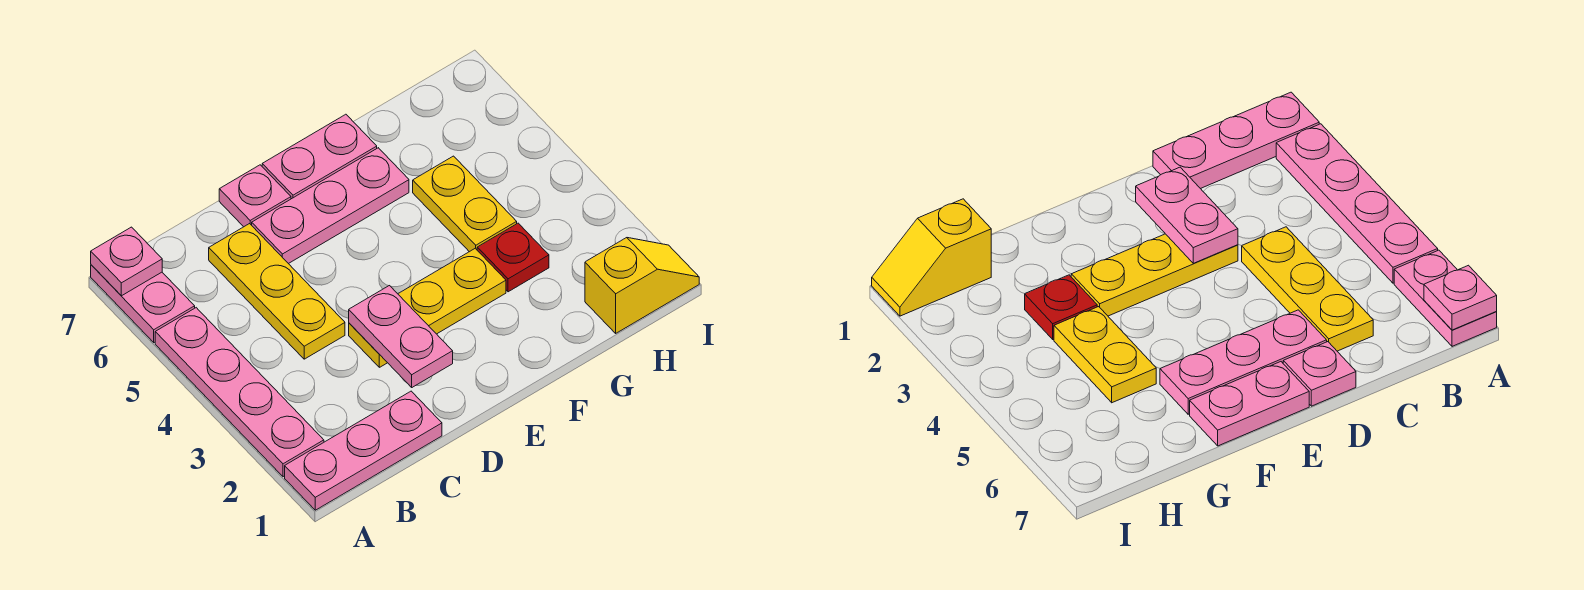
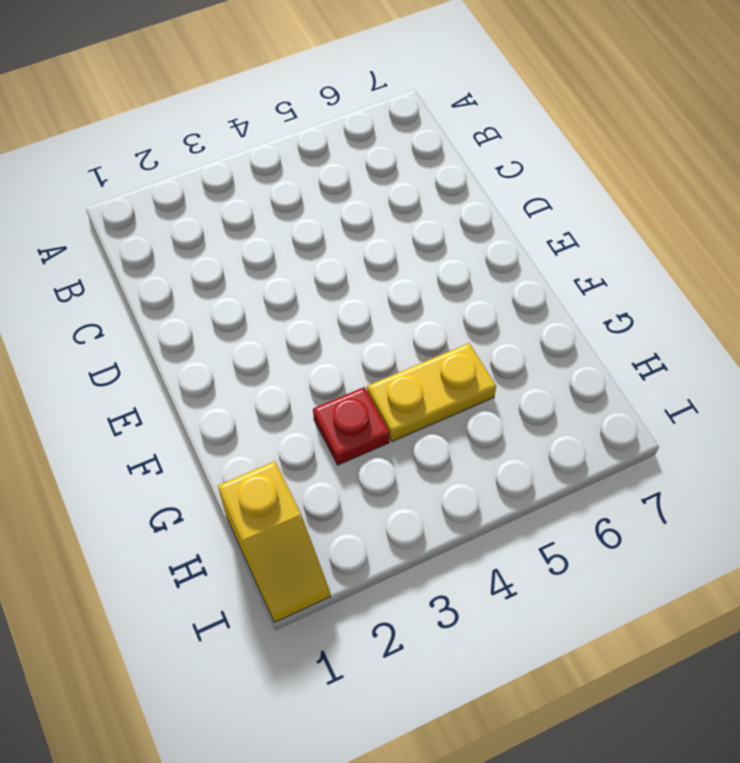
none -> pink 1x3 plate [285,391,442,510]
none -> pink 1x4 plate [155,308,324,477]
none -> pink 1x2 plate [91,265,195,343]

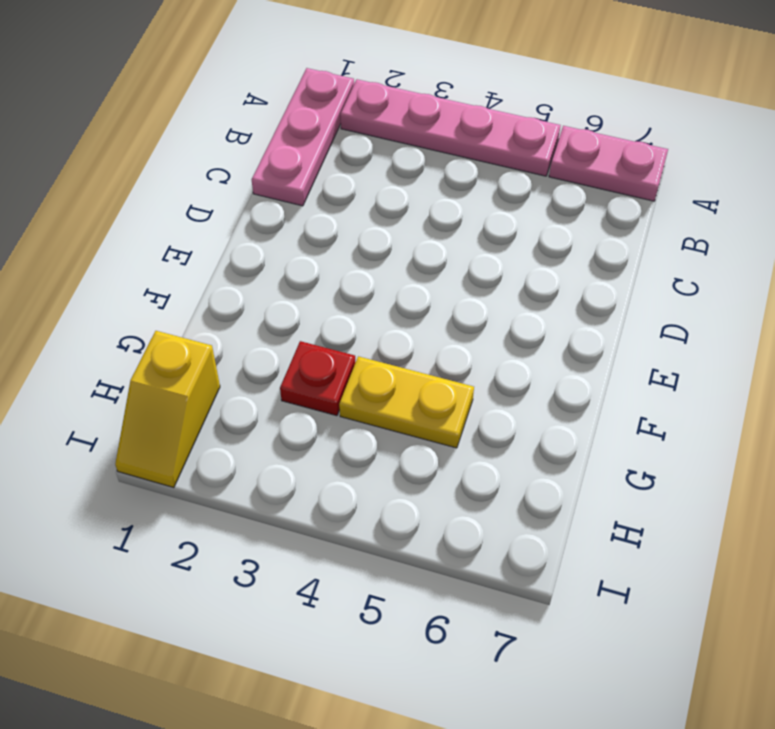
none -> yellow 1x3 plate [209,224,345,359]
none -> yellow 1x3 plate [349,248,506,367]
none -> pink 1x3 plate [252,148,409,264]

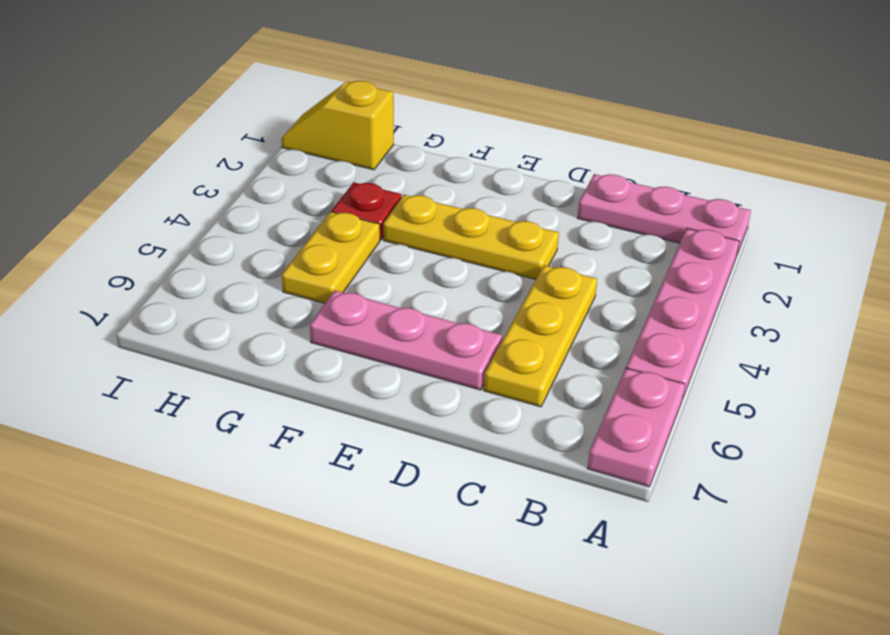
none -> pink 1x1 plate [219,165,291,227]
none -> pink 1x2 plate [262,114,377,199]
none -> pink 1x1 plate [91,227,162,296]

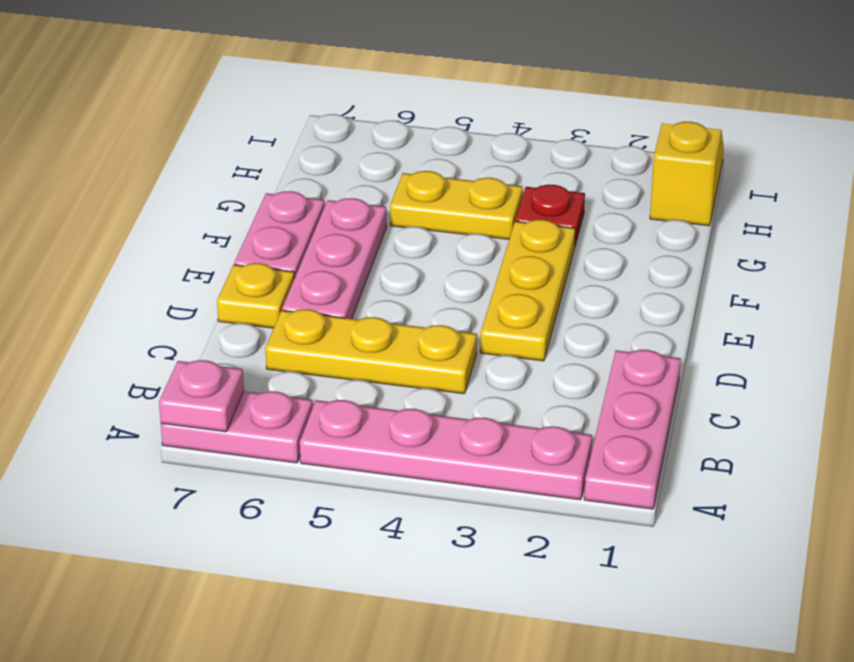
yellow 1x1 plate [217,263,294,328] -> pink 1x1 plate [219,165,291,227]
none -> pink 1x2 plate [349,286,453,387]

